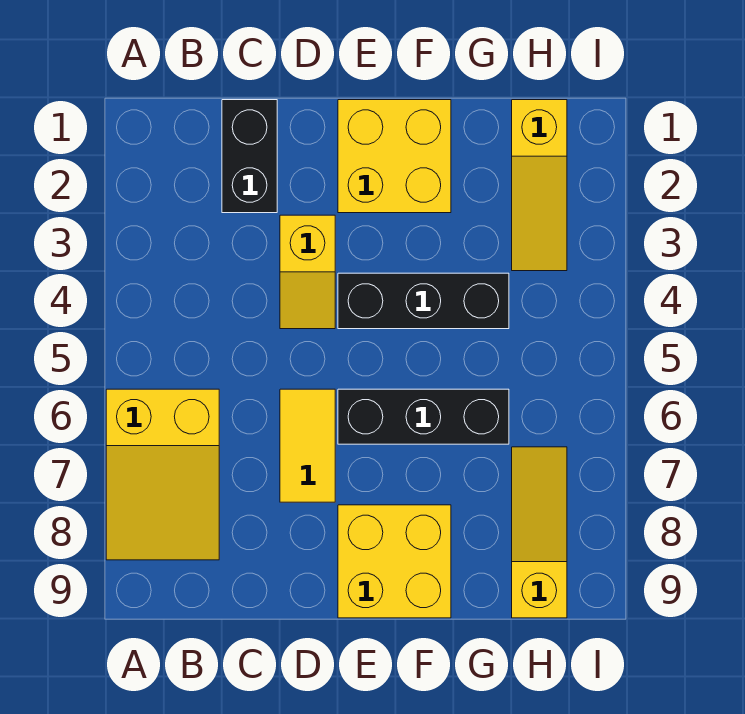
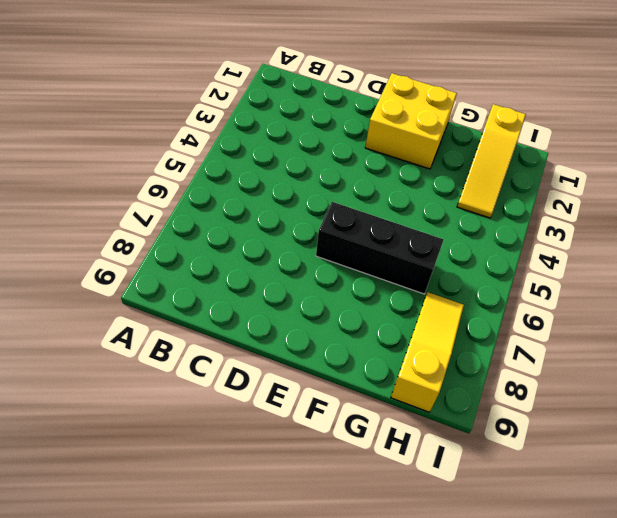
none -> yellow 2x3 slope [106,389,219,560]
none -> black 1x2 brick [222,100,277,213]

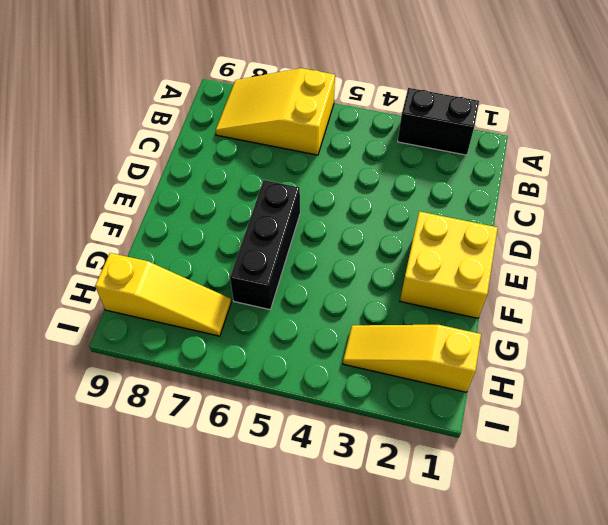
black 1x2 brick [398,88,479,155] -> black 1x2 brick moved to [222,100,277,213]
none -> yellow 1x2 slope [280,215,335,329]
none -> yellow 1x2 tile [280,389,335,502]

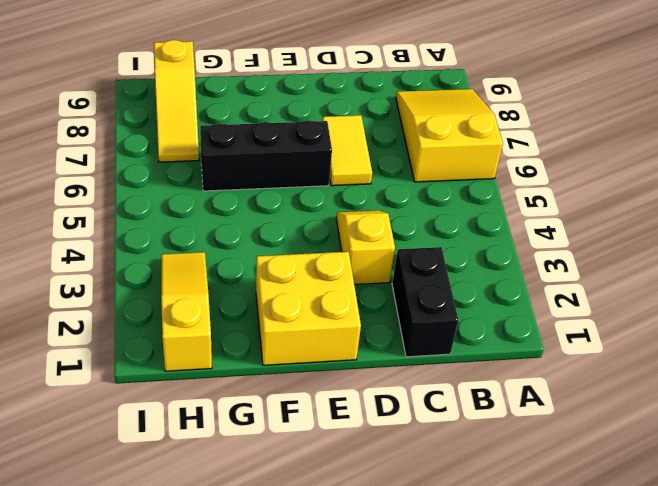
none -> black 1x3 brick [338,273,509,329]
none -> yellow 2x2 brick [338,505,451,618]

